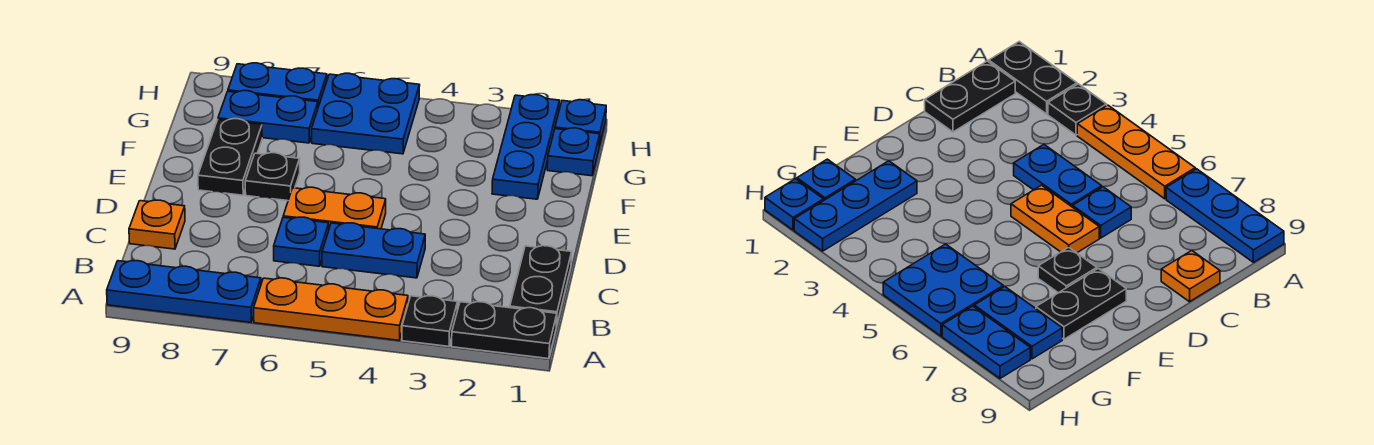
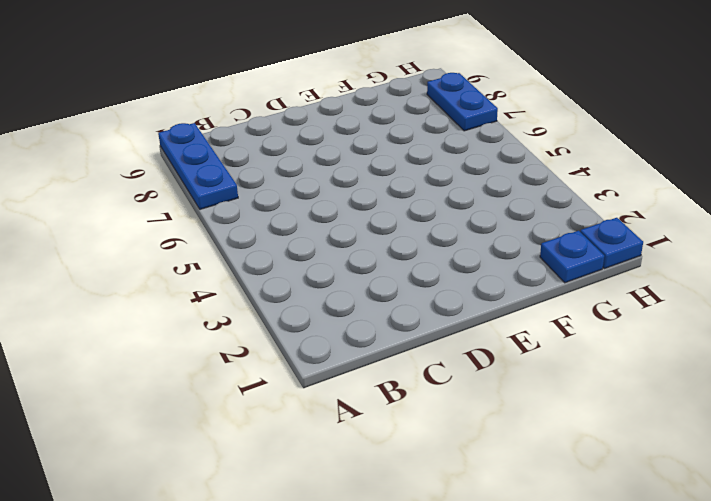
none -> black 1x2 plate [452,302,557,359]
none -> black 1x1 plate [402,296,458,346]
none -> orange 1x3 plate [254,278,408,340]

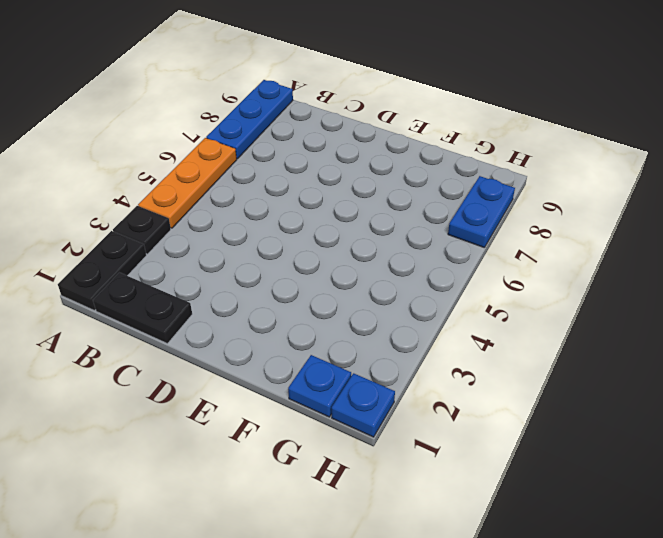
none -> blue 1x2 plate [322,223,425,278]
none -> blue 1x1 plate [274,217,329,266]
none -> orange 1x1 plate [129,200,185,249]

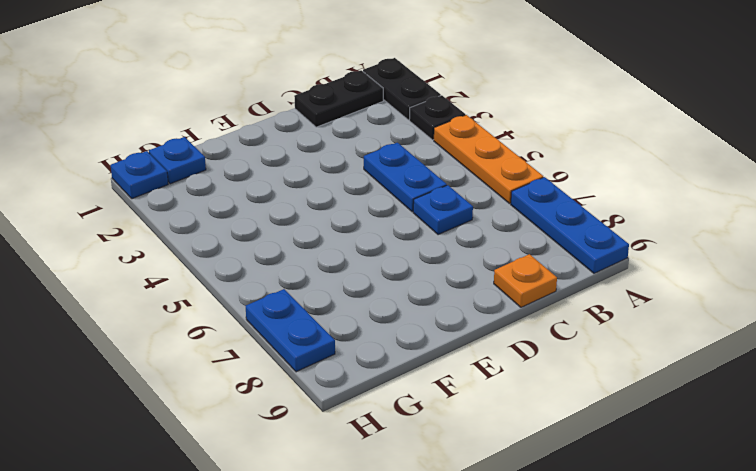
none -> orange 1x2 plate [283,187,386,229]
none -> black 1x1 plate [245,153,300,201]
none -> black 1x2 plate [198,119,262,195]

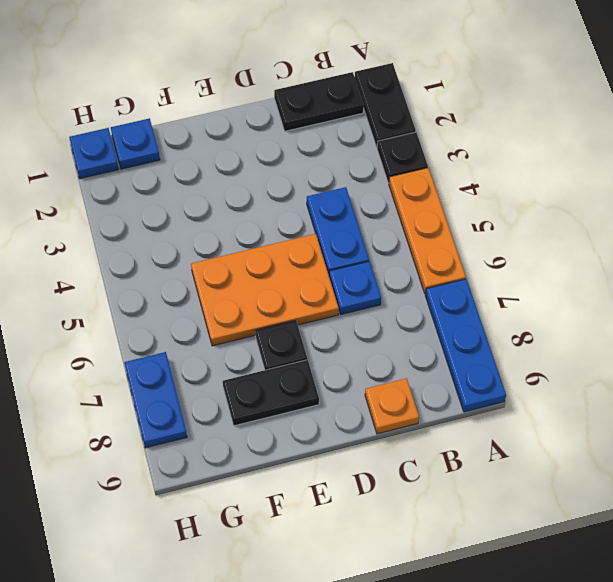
orange 2x3 plate [191,234,339,346] -> orange 1x2 plate [283,187,386,229]
none -> blue 1x3 plate [492,95,559,199]
none -> blue 2x2 plate [312,73,420,154]
none -> blue 1x2 plate [218,91,318,143]

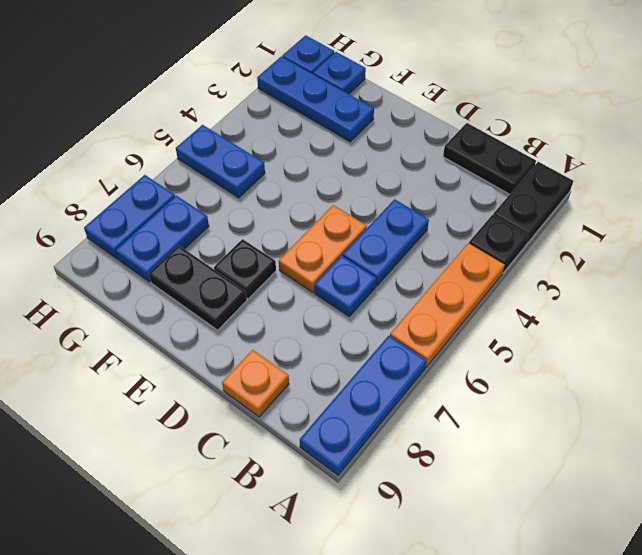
blue 1x2 plate [176,125,265,198] -> blue 2x2 plate [312,73,420,154]

